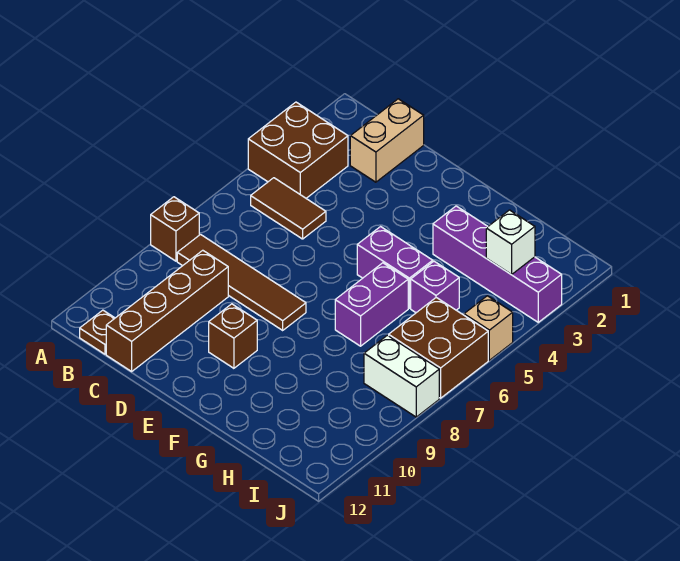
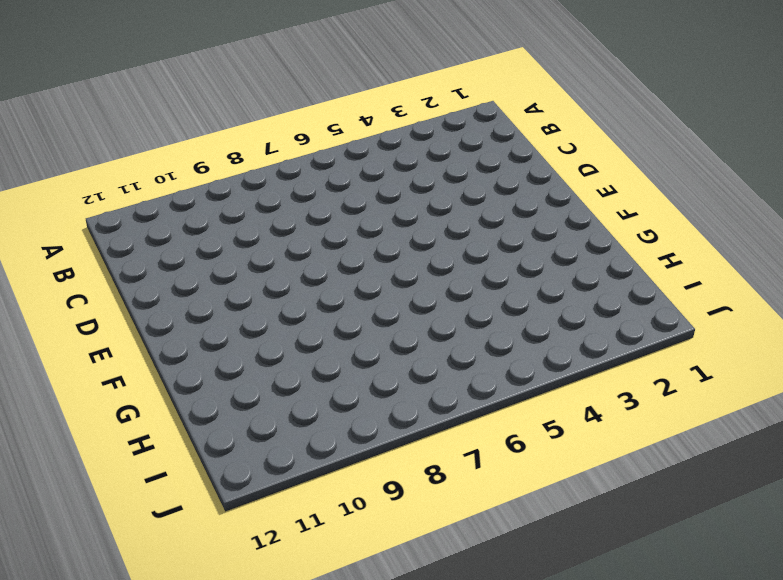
none -> brown 2x2 brick [248,102,348,198]
none -> brown 1x1 brick [151,197,199,261]
none -> brown 1x2 tile [251,178,326,239]

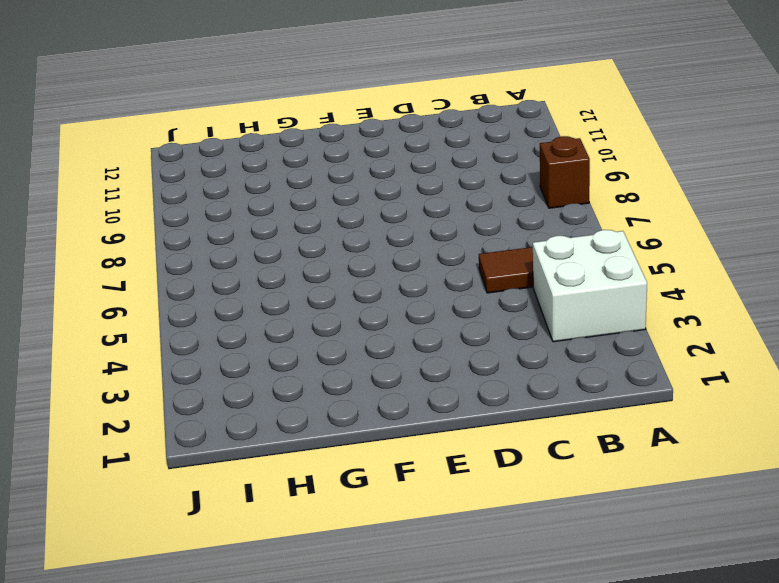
white 2x2 brick [533,230,647,342] -> brown 2x2 brick [248,102,348,198]
none -> brown 1x4 tile [177,235,306,330]
none -> brown 1x1 plate [80,310,115,354]
none -> tan 1x2 brick [350,99,424,182]

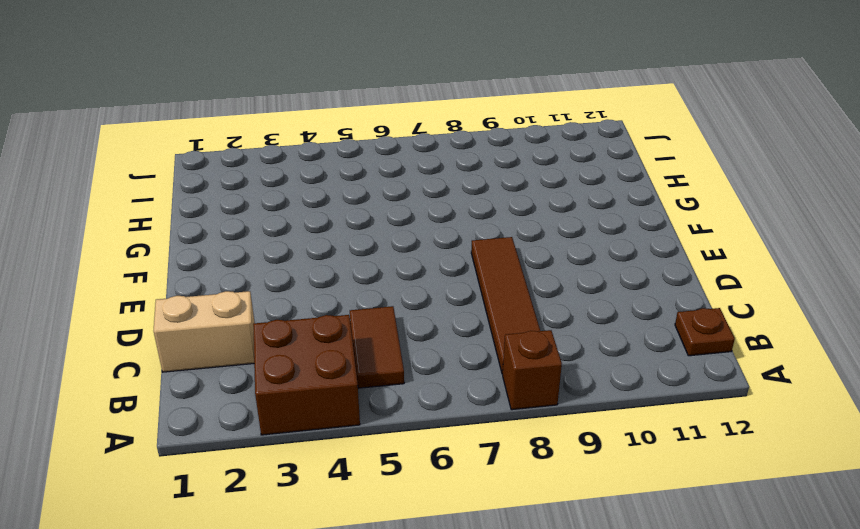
none -> brown 1x4 brick [106,250,228,371]
none -> brown 1x1 brick [209,304,257,368]
none -> purple 1x2 brick [357,227,433,308]

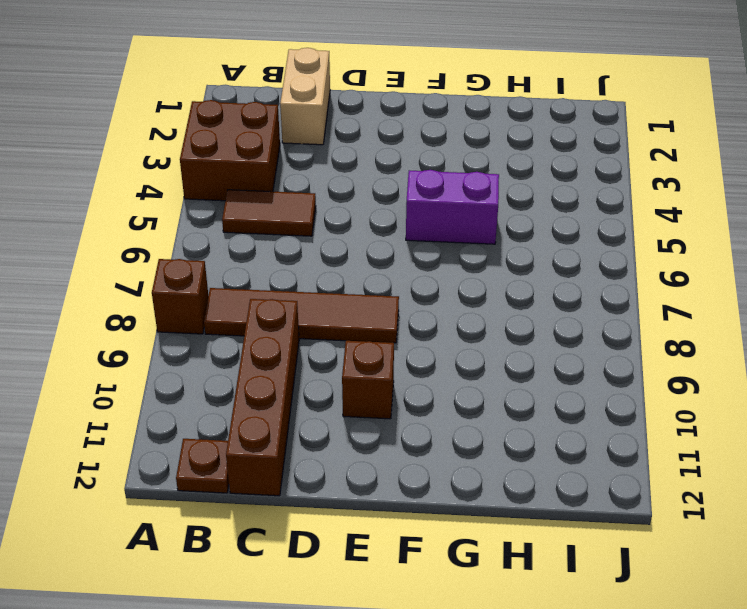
none -> purple 1x4 brick [433,206,562,322]
none -> purple 1x2 brick [335,263,408,346]
none -> purple 1x1 brick [411,261,459,313]

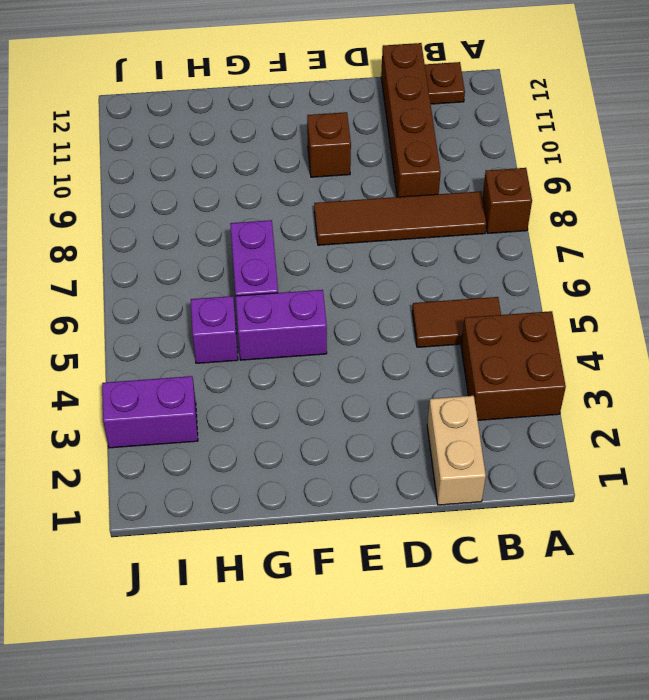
purple 1x2 brick [102,376,198,448] -> purple 1x4 brick [433,206,562,322]
none -> brown 2x2 brick [389,298,488,398]
none -> white 1x2 brick [364,335,439,417]
none -> tan 1x1 brick [464,296,513,360]

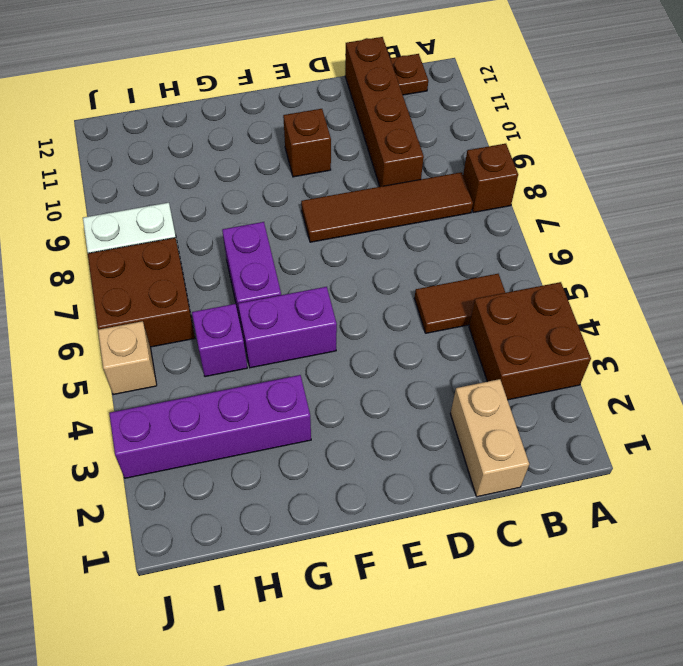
none -> white 1x1 brick [486,210,535,275]

